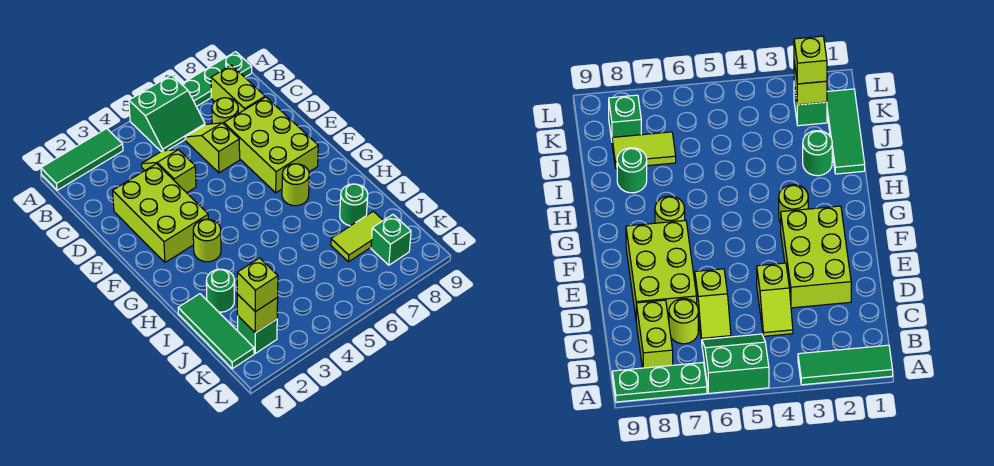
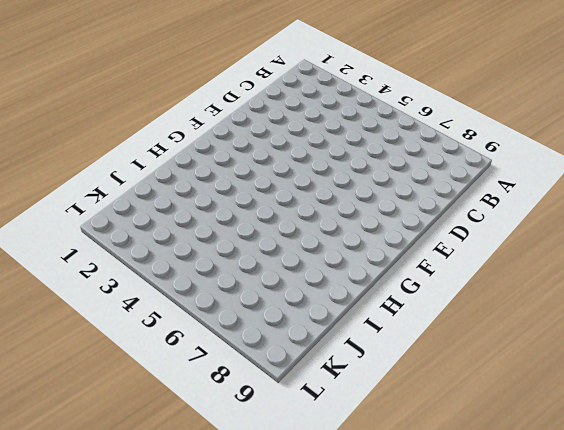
none -> green 1x3 tile [41,128,123,190]
none -> green 2x2 slope [129,75,205,151]
none -> green 1x3 plate [182,52,252,107]

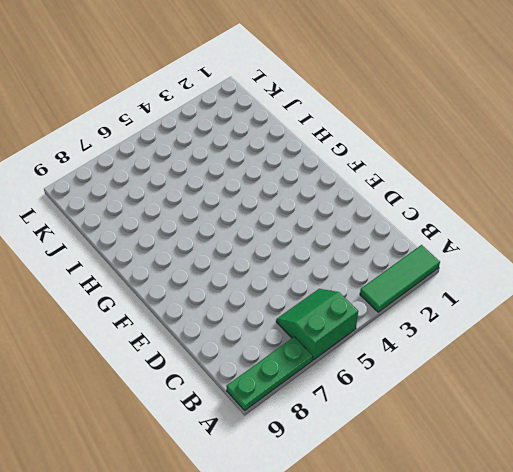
none -> lime 1x2 brick [211,65,265,114]
none -> lime 1x2 slope [142,150,196,193]
none -> lime 1x2 slope [185,123,240,173]

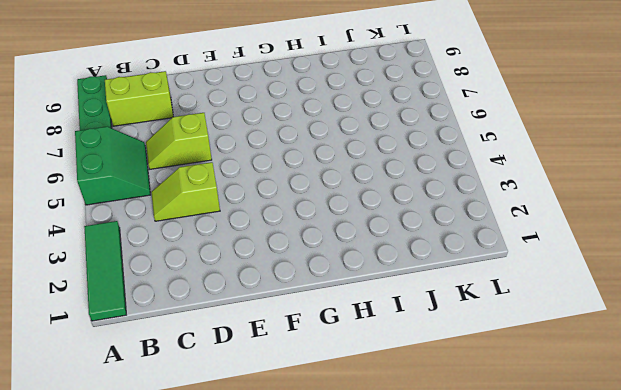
none -> lime 1x1 round brick [212,98,238,124]
none -> lime 2x3 brick [113,164,208,263]
none -> lime 2x3 brick [224,97,318,193]

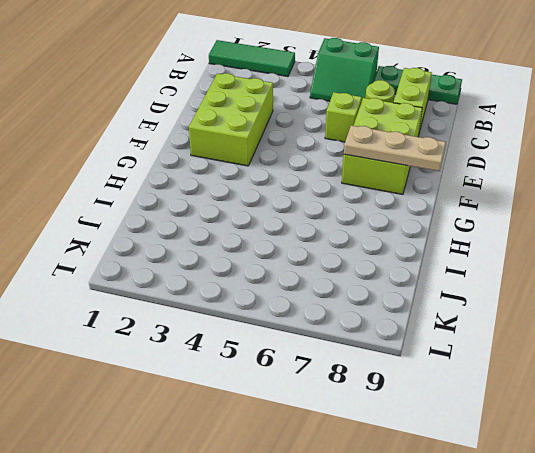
tan 1x3 plate [344,125,446,171] -> none
none -> lime 1x2 slope [142,150,196,193]
none -> lime 1x1 round brick [193,219,221,262]
none -> lime 1x1 round brick [282,164,309,206]

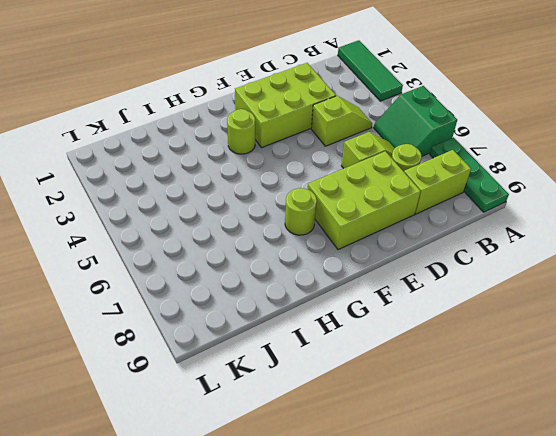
none -> green 1x3 tile [178,294,254,369]
none -> green 1x1 round brick [206,269,234,312]
none -> green 1x1 round brick [340,184,368,226]

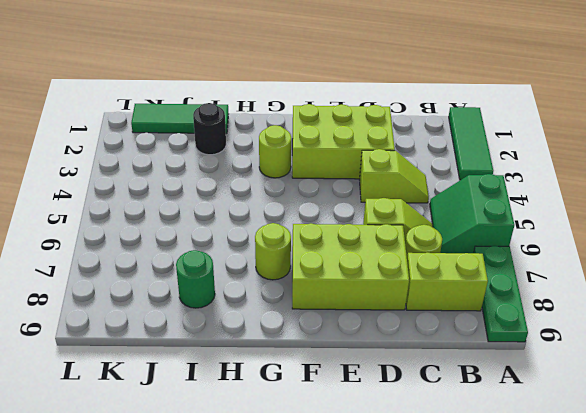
black 1x1 round brick [193,103,226,155] -> green 1x1 round brick [206,269,234,312]
none -> lime 1x2 tile [331,211,383,262]
none -> green 1x1 brick [238,316,277,353]
none -> green 1x1 brick [371,215,411,265]

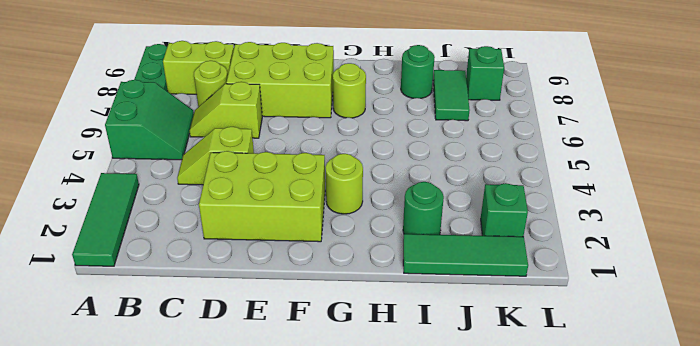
green 1x2 tile [433,70,470,121] -> lime 1x2 tile [331,211,383,262]
none -> lime 1x1 brick [237,294,278,333]
none -> lime 1x1 brick [237,258,278,312]

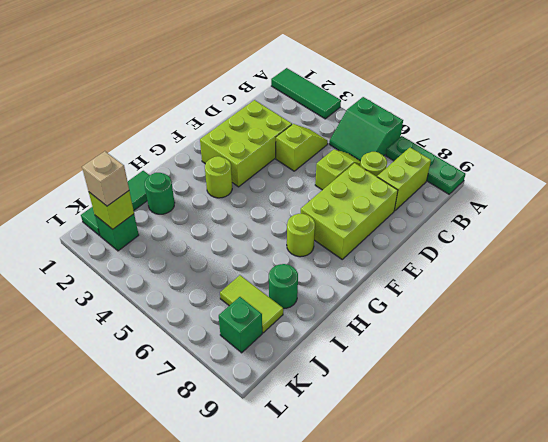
tan 1x1 brick [82,151,129,206] -> lime 1x1 brick [237,258,278,312]

